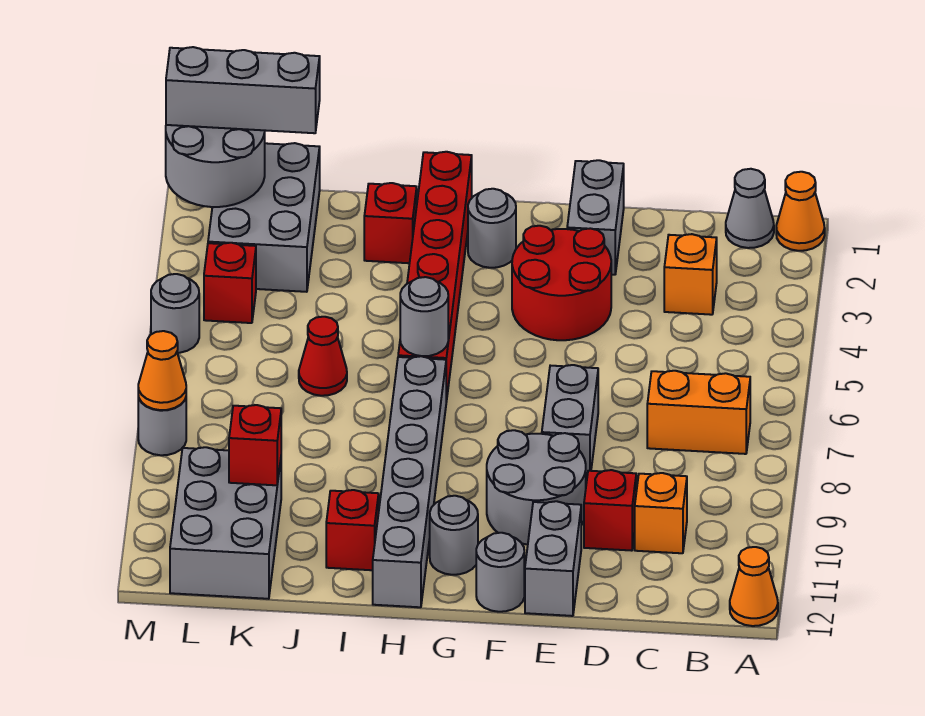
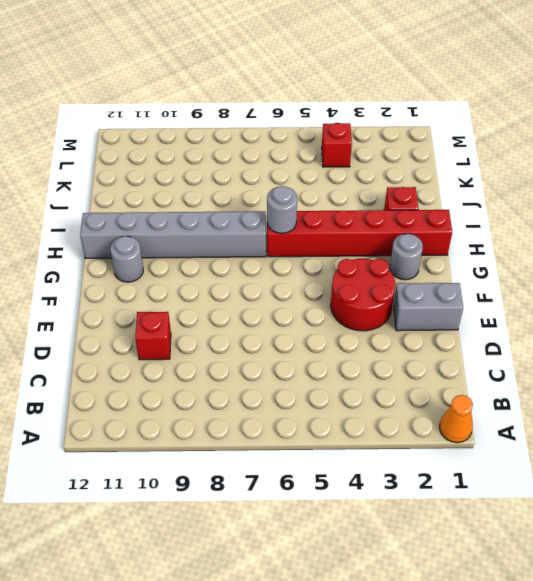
none -> orange 1x1 cone [730,547,778,626]
none -> grey 1x1 cone [726,169,774,248]
none -> orange 1x2 brick [647,371,750,454]
none -> orange 1x1 brick [664,234,717,315]

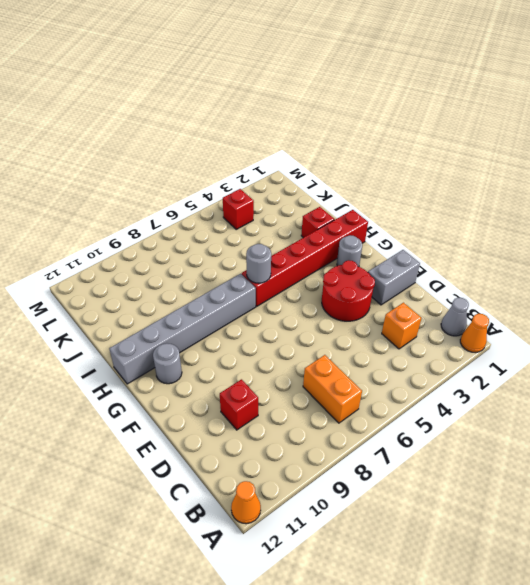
none -> orange 1x1 brick [635,473,687,553]
none -> grey 1x2 brick [542,365,598,479]
none -> grey 2x2 round brick [487,430,586,544]
none -> grey 1x2 brick [525,501,581,616]

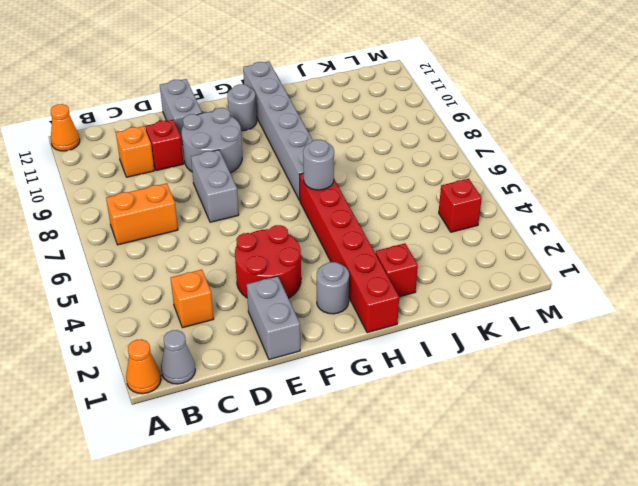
none -> grey 1x1 round brick [476,533,524,612]
none -> red 1x1 brick [326,490,379,570]
none -> red 1x1 cone [299,317,347,396]
none -> grey 2x3 brick [208,143,320,292]

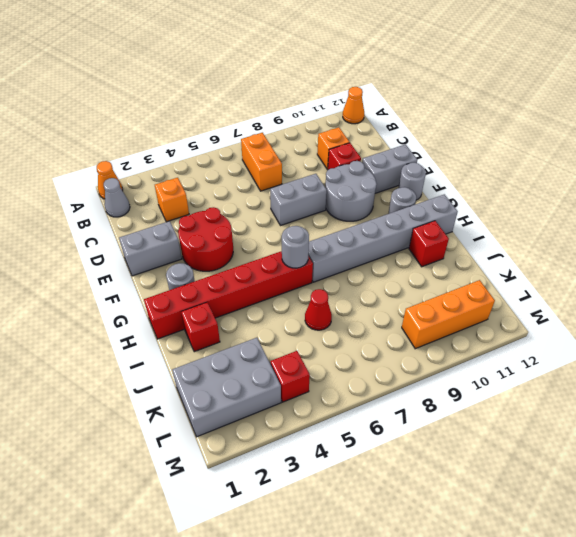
orange 1x3 brick [402,280,495,349] -> grey 2x3 brick [170,447,281,599]
none -> grey 1x1 round brick [151,274,199,353]
none -> grey 1x1 round brick [138,396,186,455]
none -> red 1x1 brick [229,405,281,485]
none -> grey 2x2 round brick [166,125,265,207]

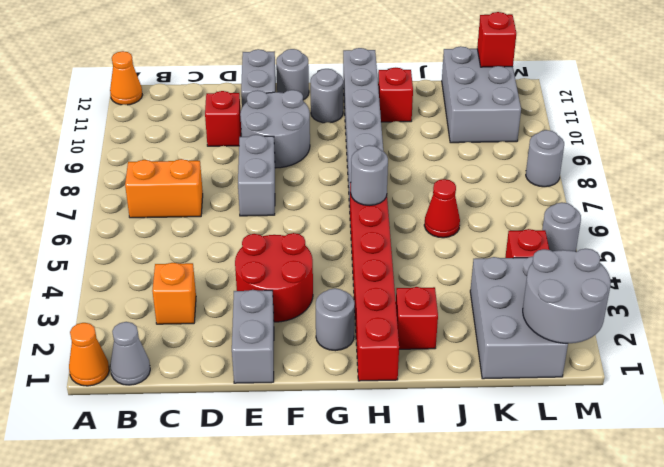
red 1x1 brick [477,12,516,67] -> red 1x1 brick moved to [229,405,281,485]
none -> orange 1x1 brick [635,473,687,553]
none -> orange 1x1 cone [138,331,186,410]
none -> grey 1x3 brick [166,47,320,133]

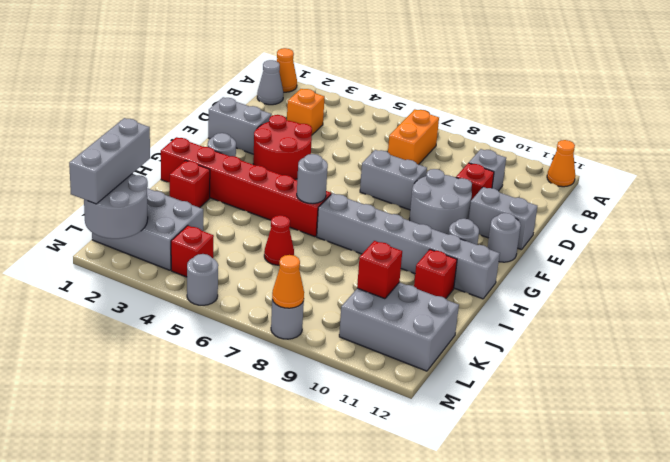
grey 1x1 brick [469,149,506,191] -> orange 1x1 brick [635,473,687,553]

